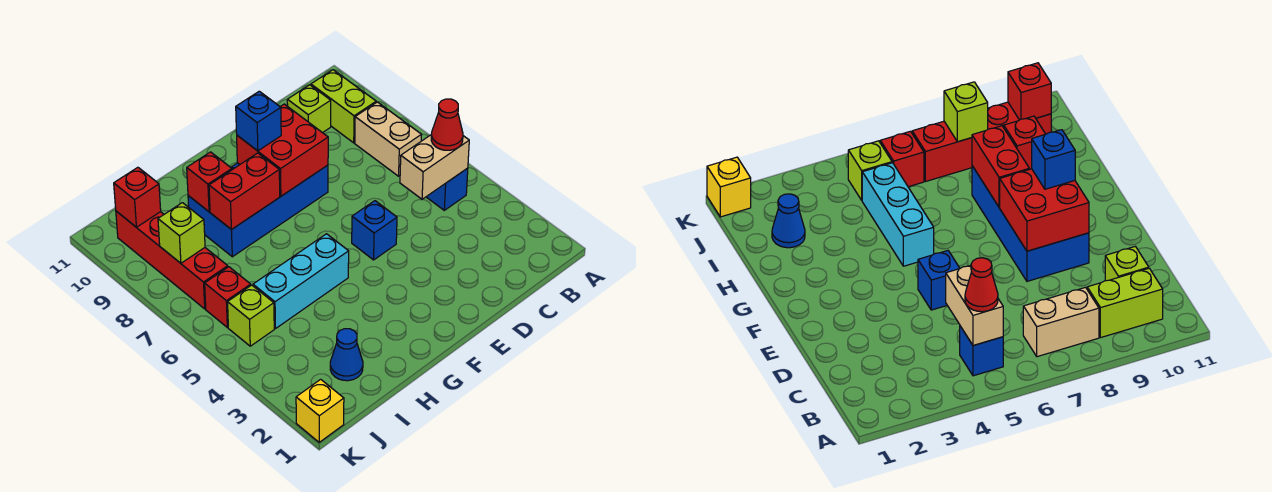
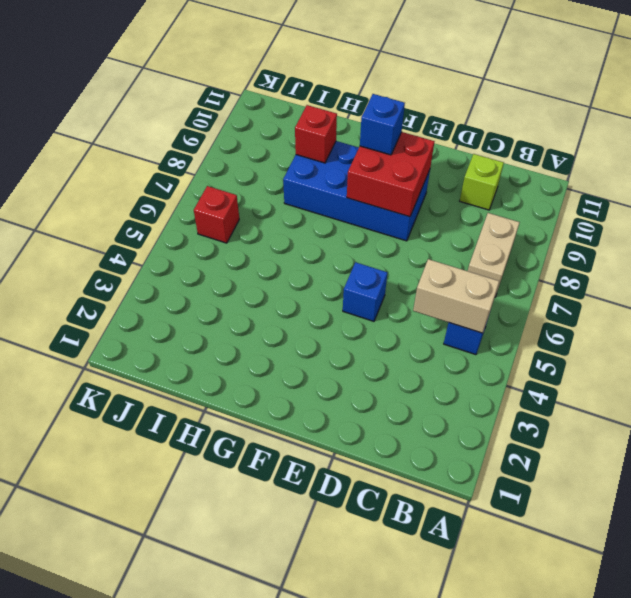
none -> lime 1x2 brick [311,70,376,143]
none -> cyan 1x3 brick [253,234,349,329]
none -> blue 1x1 cone [330,329,363,381]

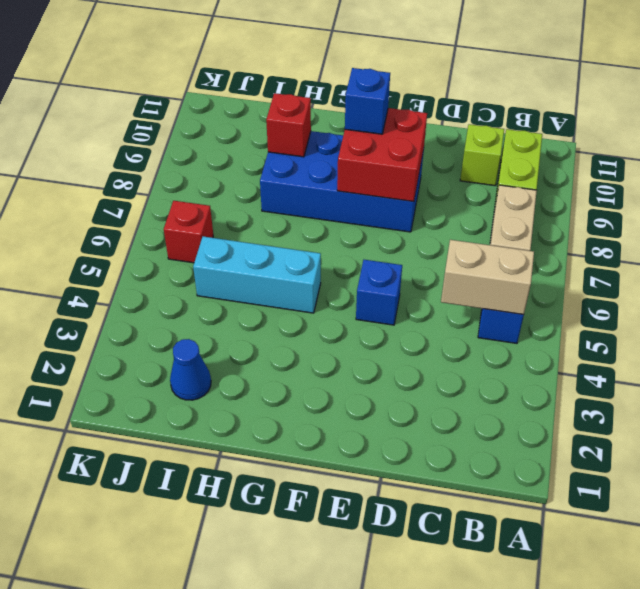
none -> lime 1x1 brick [228,285,274,346]
none -> red 1x4 brick [116,211,228,309]
none -> yellow 1x1 brick [296,379,344,442]

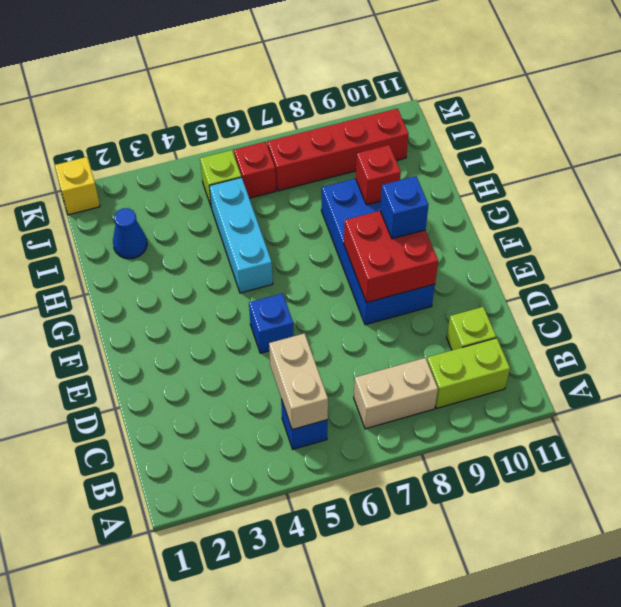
none -> red 1x2 brick [209,153,280,230]
none -> lime 1x1 brick [158,203,205,263]
none -> red 1x1 brick [114,167,161,227]

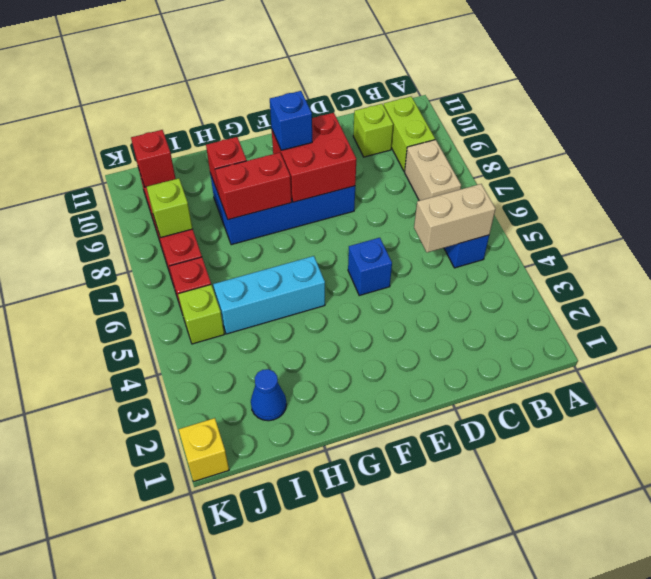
none -> red 1x1 cone [431,99,463,150]

